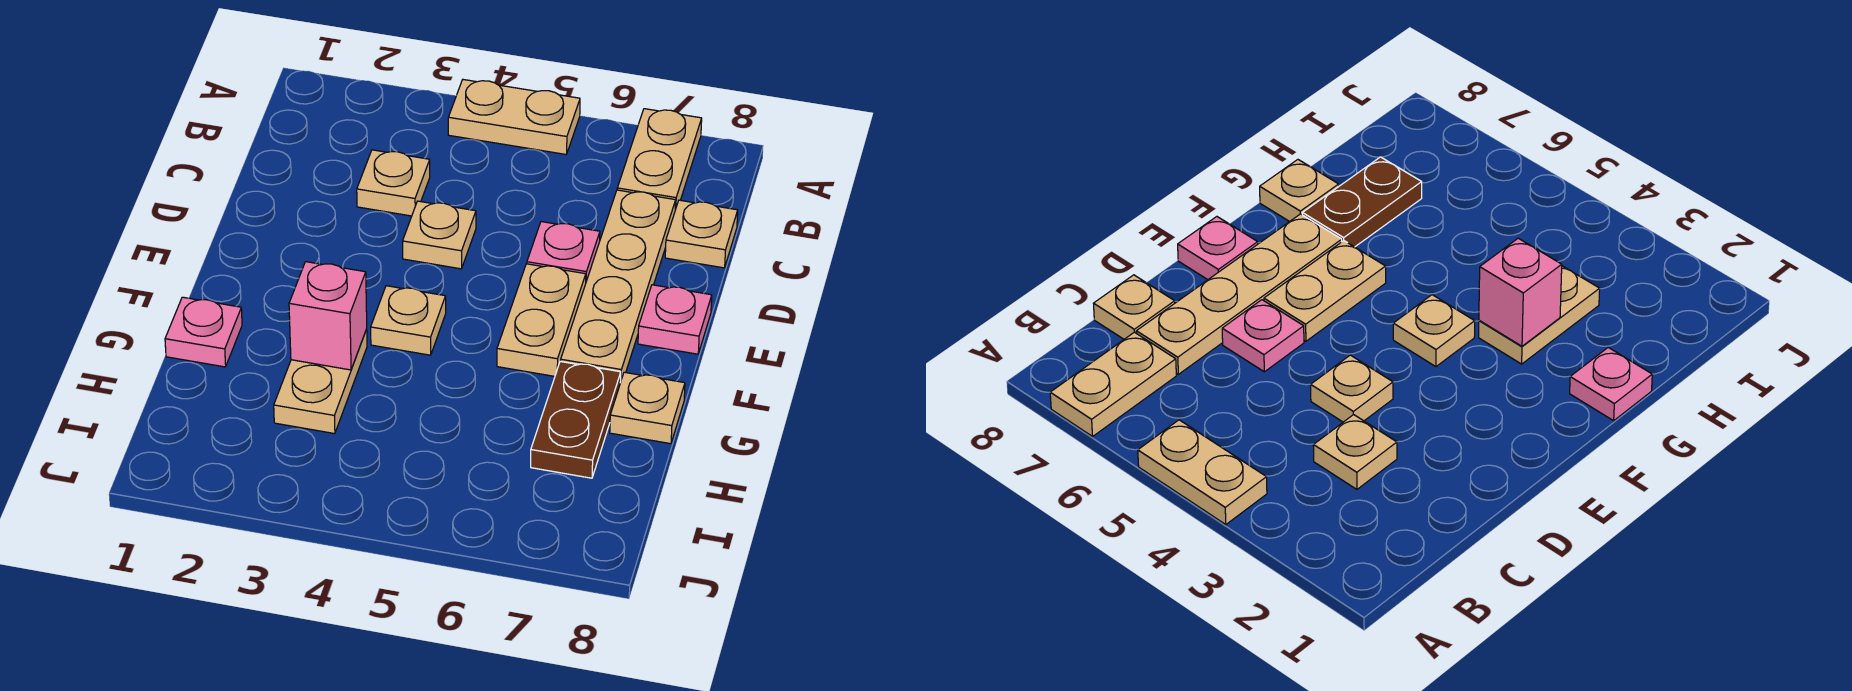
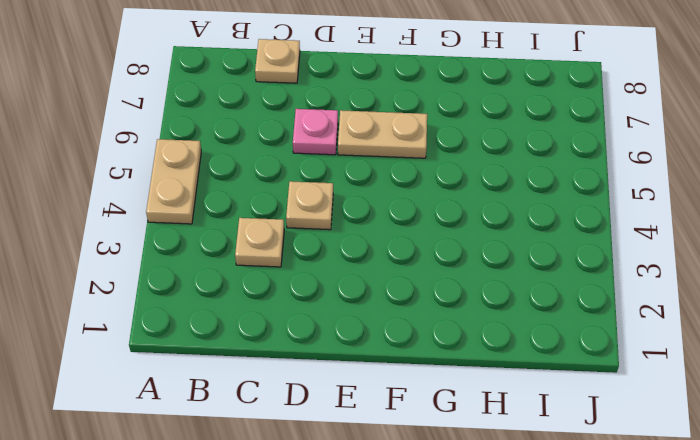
none -> tan 1x2 plate [617,109,702,210]
none -> tan 1x4 plate [561,190,676,383]
none -> pink 1x1 plate [638,285,712,354]

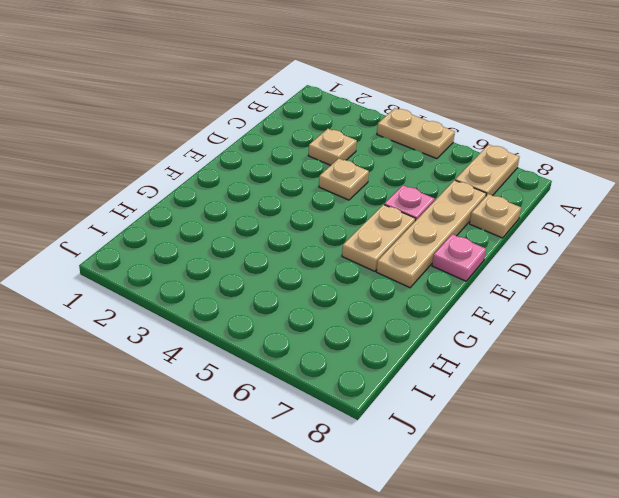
none -> tan 1x1 plate [371,286,446,355]
none -> pink 1x1 plate [165,297,242,367]
none -> tan 1x2 plate [274,330,367,434]

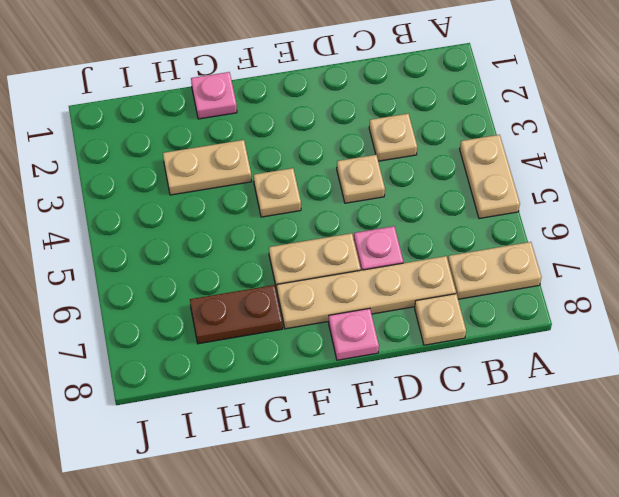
none -> tan 1x1 plate [610,372,685,444]
none -> pink 1x1 brick [289,262,367,370]

